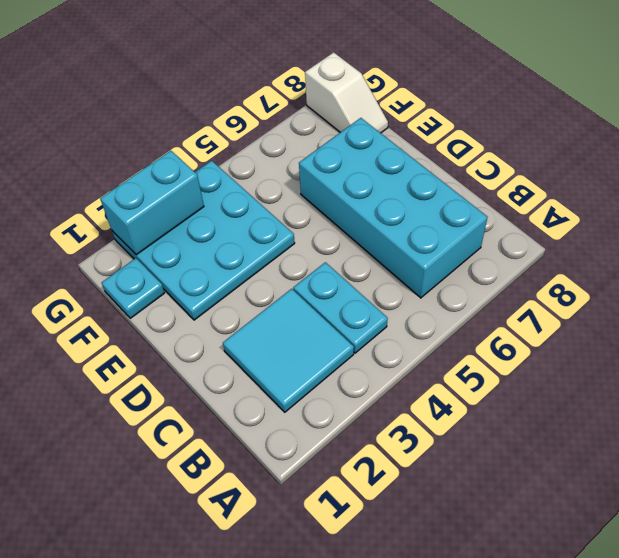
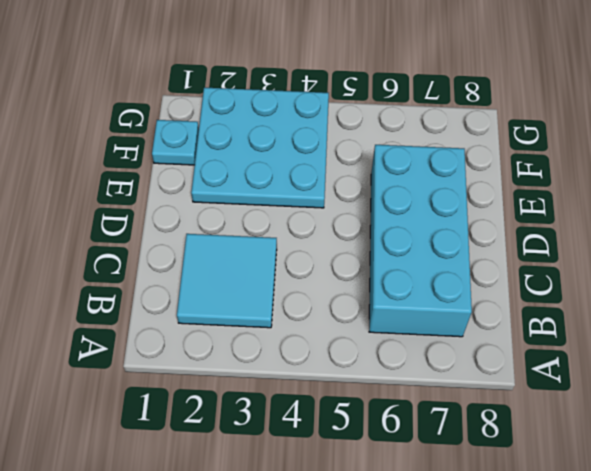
none -> cyan 1x2 plate [293,262,388,353]
none -> white 1x2 slope [305,52,388,133]

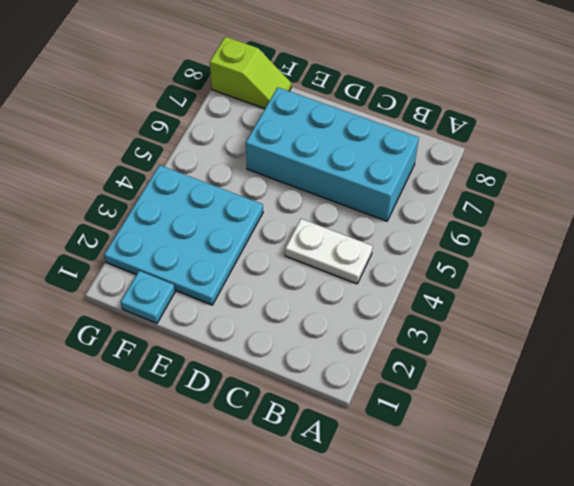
white 1x2 plate [285,219,373,284] -> cyan 1x2 plate [293,262,388,353]
lime 1x2 slope [210,37,291,109] -> white 1x2 slope [305,52,388,133]
none -> cyan 2x2 tile [223,289,354,412]
none -> cyan 1x2 brick [100,151,204,255]

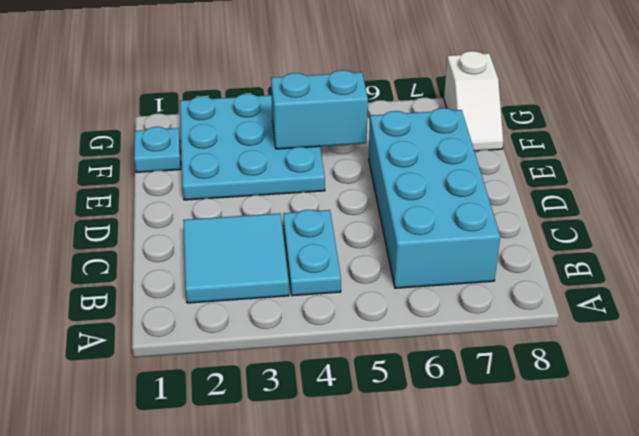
cyan 1x2 brick [271,70,368,149] -> cyan 1x2 brick moved to [100,151,204,255]

